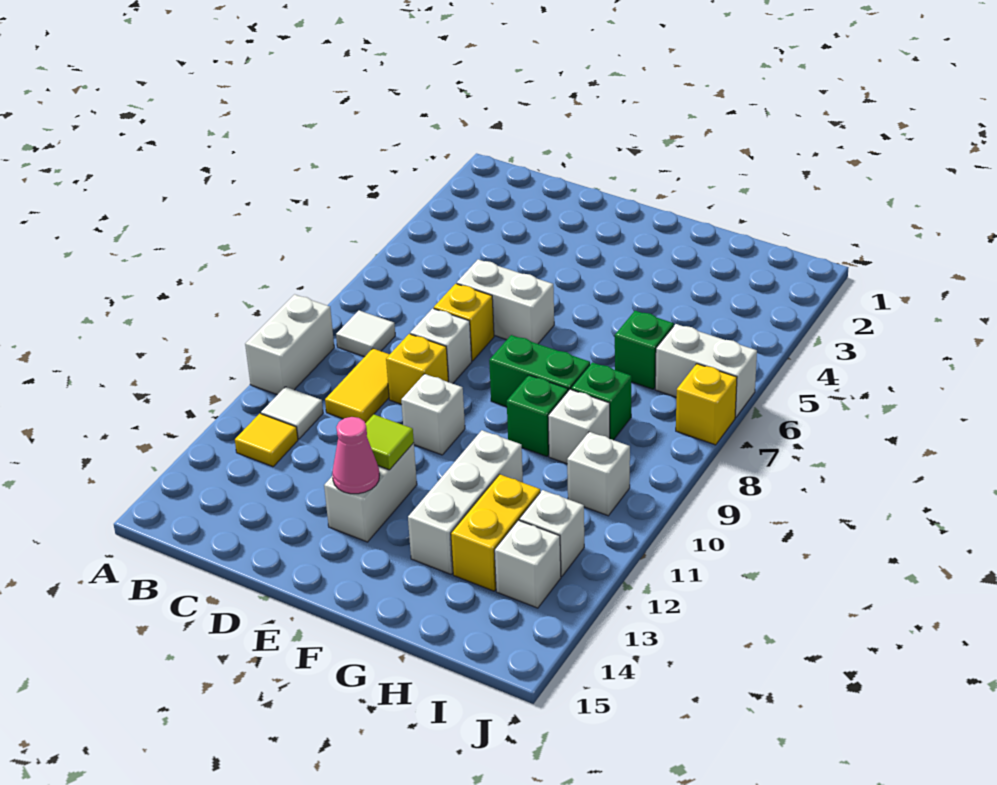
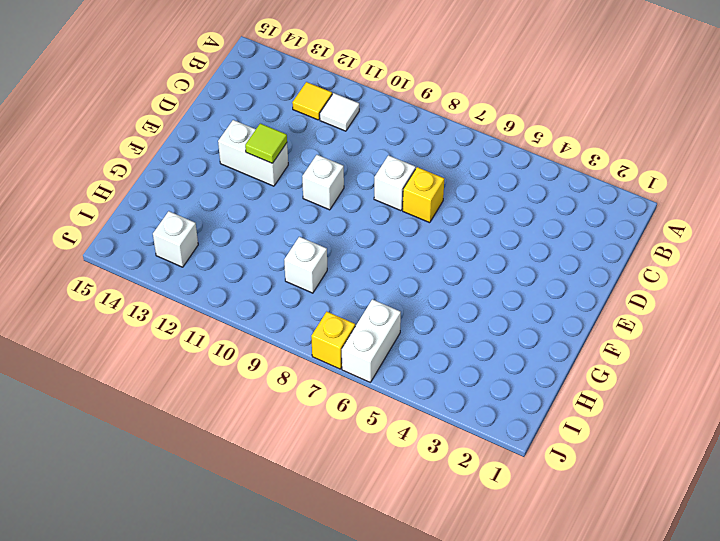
none -> white 1x2 brick [245,294,334,395]
none -> white 1x1 tile [336,311,395,357]
none -> yellow 1x2 tile [325,349,390,423]

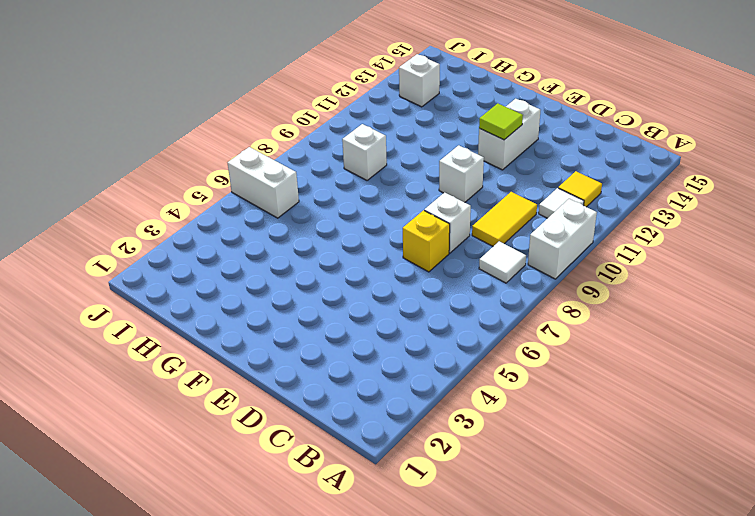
none -> white 1x2 brick [457,259,554,344]
none -> yellow 1x1 brick [386,334,448,404]
none -> green 1x2 brick [489,335,590,407]

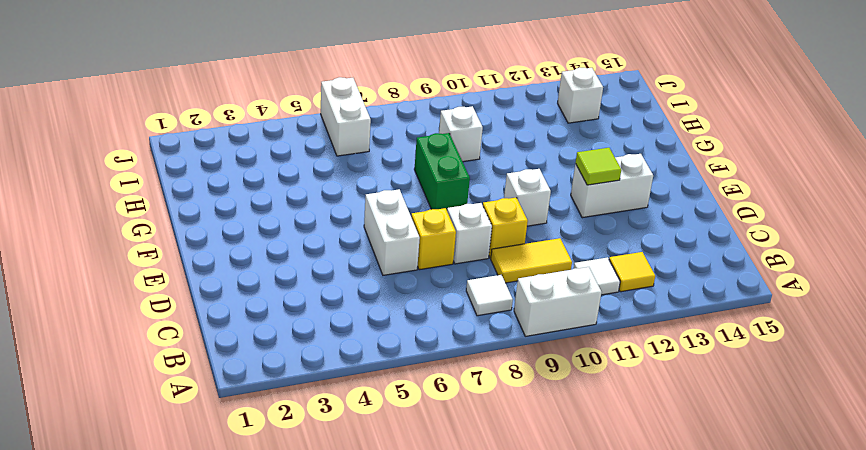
none -> green 1x1 brick [507,375,568,456]
none -> white 1x3 brick [408,430,523,574]
none -> green 1x1 brick [615,311,674,389]

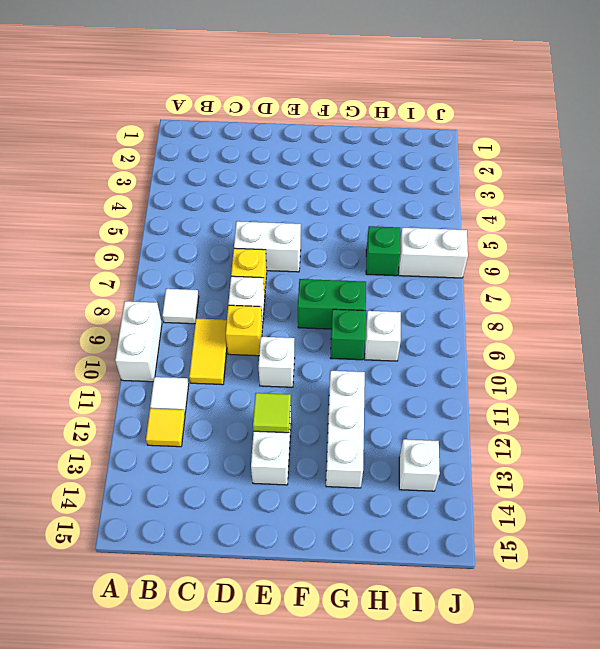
none -> green 1x1 brick [571,362,632,440]
none -> yellow 1x2 brick [451,474,540,591]
none -> white 1x1 brick [567,432,630,516]

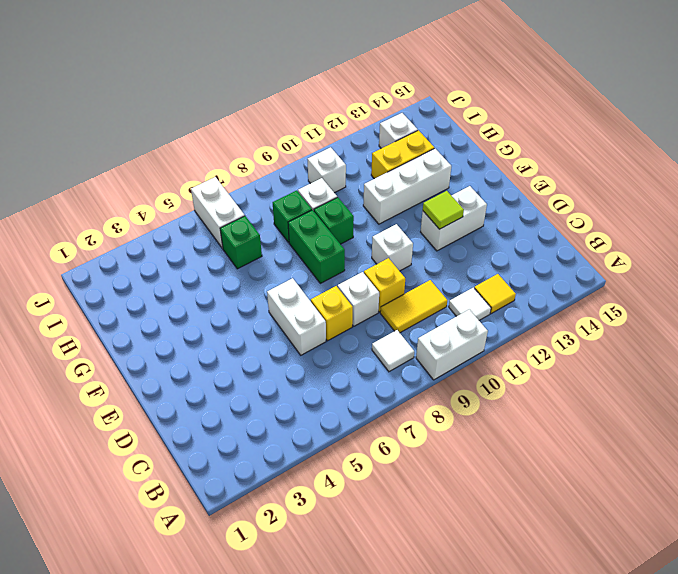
none -> white 1x1 brick [519,490,584,576]
none -> yellow 1x1 brick [676,364,737,445]
none -> pink 1x1 cone [332,417,380,494]

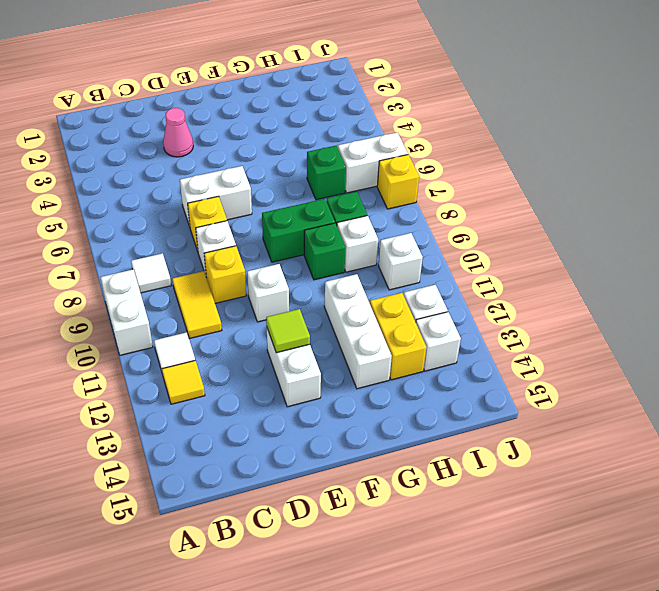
pink 1x1 cone [163,108,193,157] -> pink 1x1 cone moved to [332,417,380,494]

